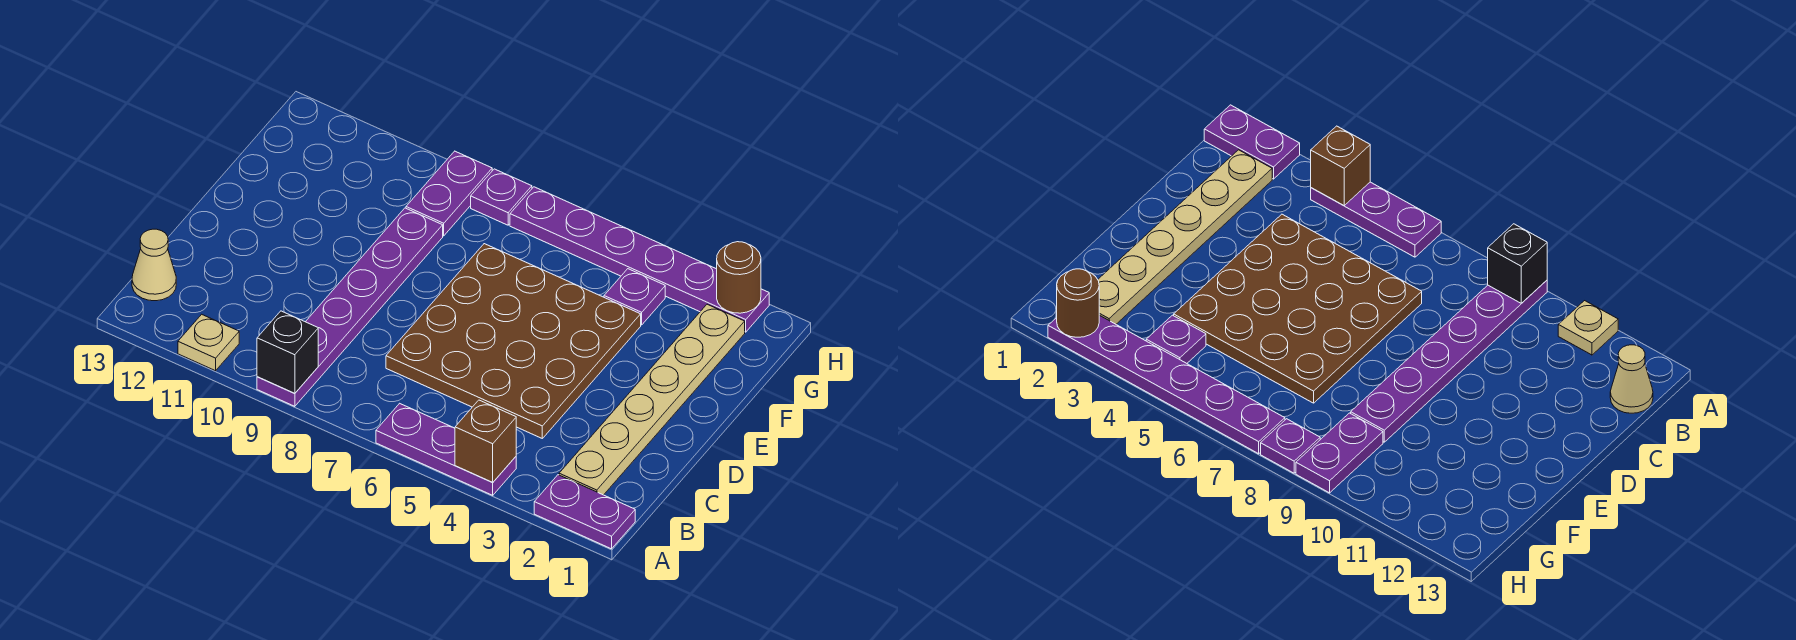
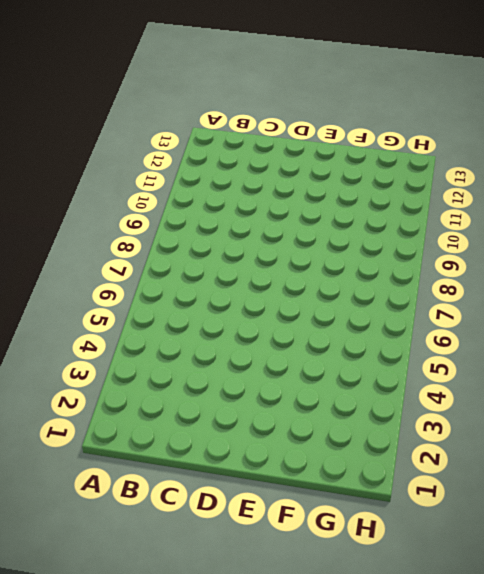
none -> purple 1x2 plate [534,475,635,549]
none -> purple 1x3 plate [376,403,516,495]
none -> purple 1x6 plate [257,208,443,406]

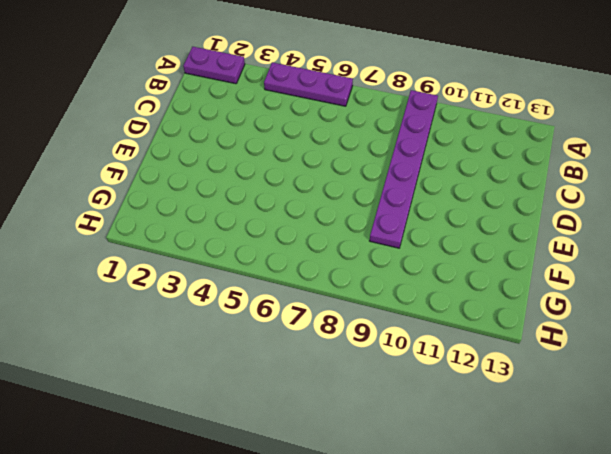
none -> tan 1x1 plate [178,314,239,371]
none -> tan 1x6 plate [559,304,745,495]
none -> tan 1x1 cone [132,229,176,301]

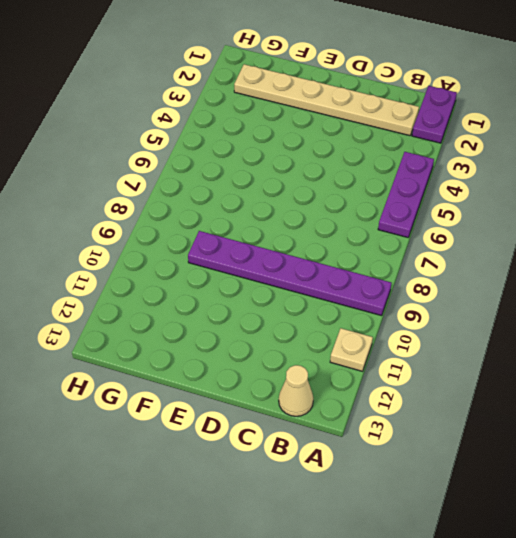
none -> brown 4x4 plate [386,244,641,438]
none -> purple 1x1 plate [604,269,665,325]
none -> purple 1x2 plate [406,151,492,236]

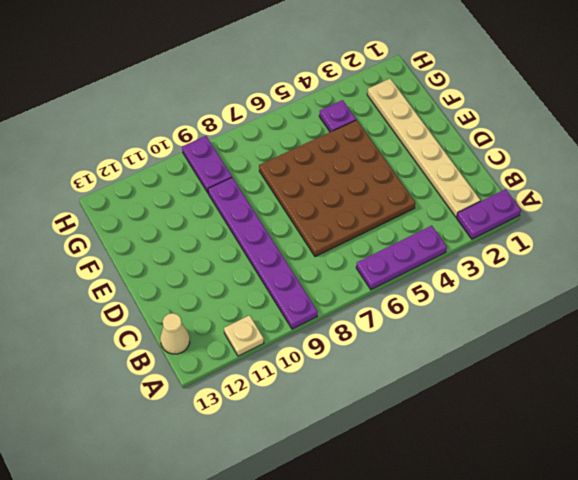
none -> purple 1x6 plate [510,187,769,332]
none -> purple 1x1 plate [471,169,532,225]
none -> brown 1x1 brick [455,400,516,482]

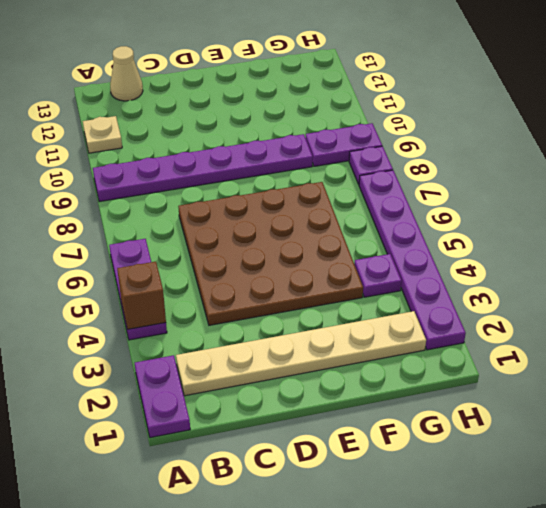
none -> black 1x1 brick [257,311,318,394]
none -> brown 1x1 round brick [717,242,761,313]

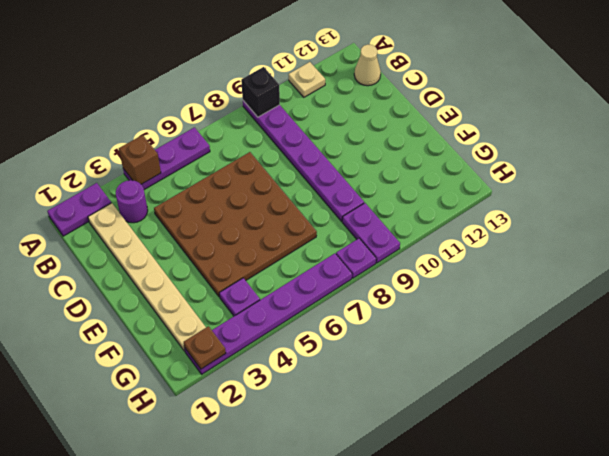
purple 1x1 round brick [116,180,148,223] -> none
brown 1x1 plate [184,326,226,369] -> brown 1x1 round brick [717,242,761,313]

